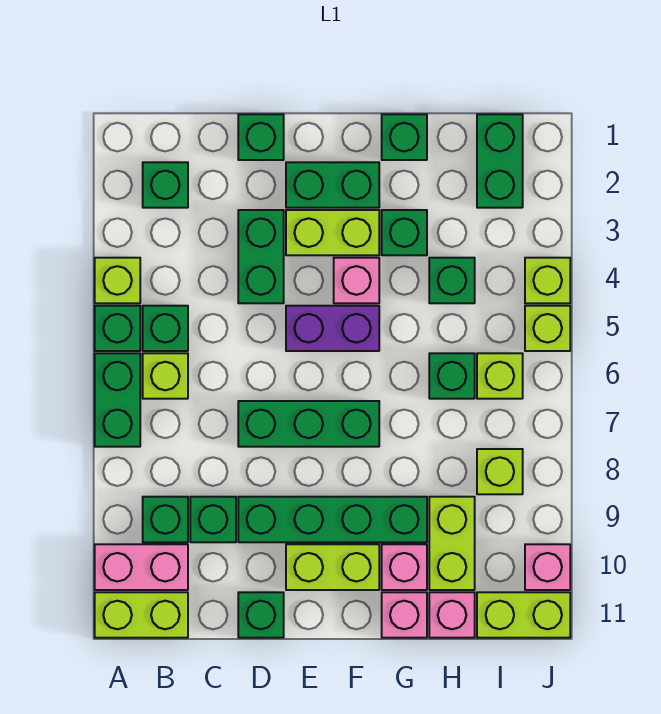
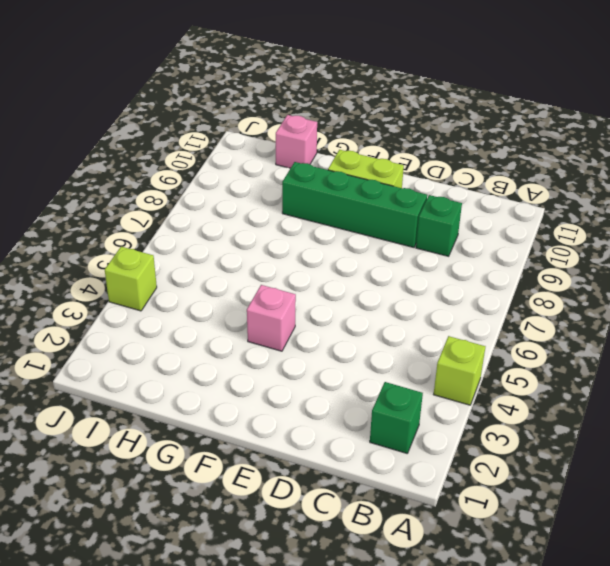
none -> green 1x1 brick [95,306,140,351]
none -> green 1x2 brick [95,353,140,447]
none -> pink 1x2 brick [95,544,188,590]
none -> lime 1x2 brick [95,592,188,638]

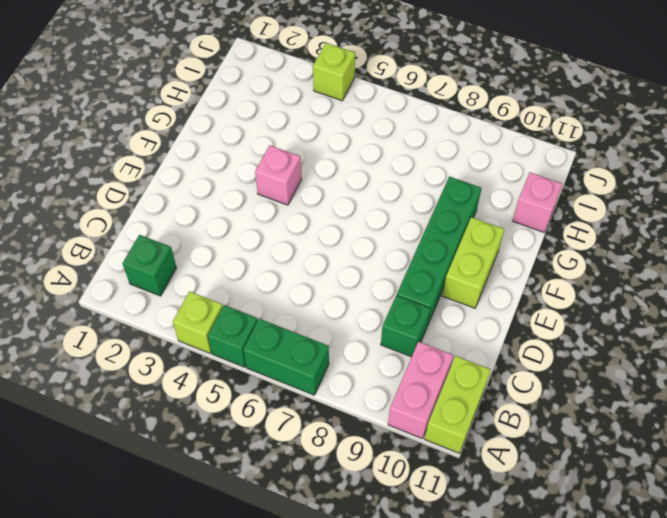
none -> green 1x1 brick [143,306,188,351]
none -> lime 1x1 brick [143,353,188,399]
none -> green 1x1 brick [143,497,188,542]
none -> green 1x1 brick [238,114,284,160]

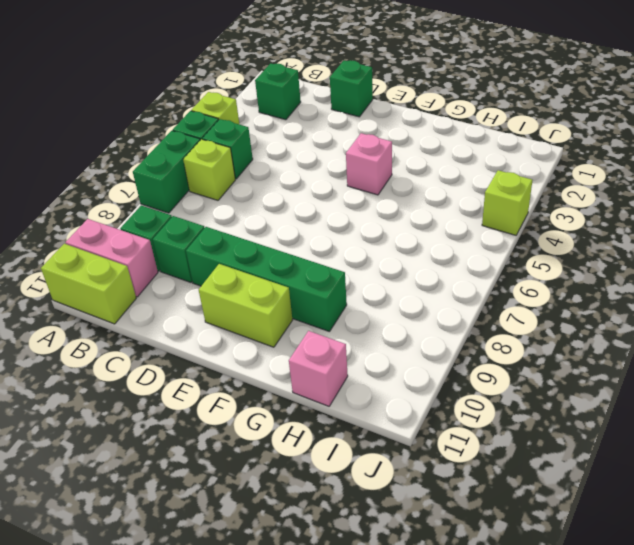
none -> green 1x2 brick [238,210,284,303]
none -> green 1x3 brick [238,401,379,447]
none -> green 1x1 brick [238,592,284,638]
none -> green 1x2 brick [286,162,379,208]

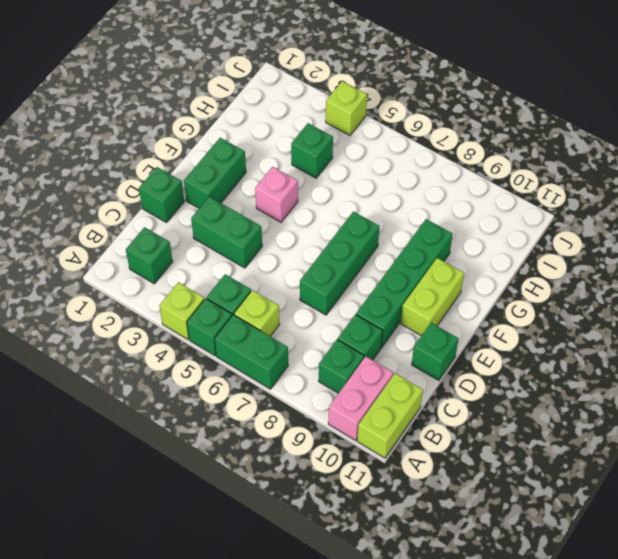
none -> lime 1x2 brick [286,210,379,255]
none -> purple 1x2 brick [286,306,379,351]
none -> green 1x1 brick [382,114,427,160]
none -> green 1x1 brick [382,210,427,255]

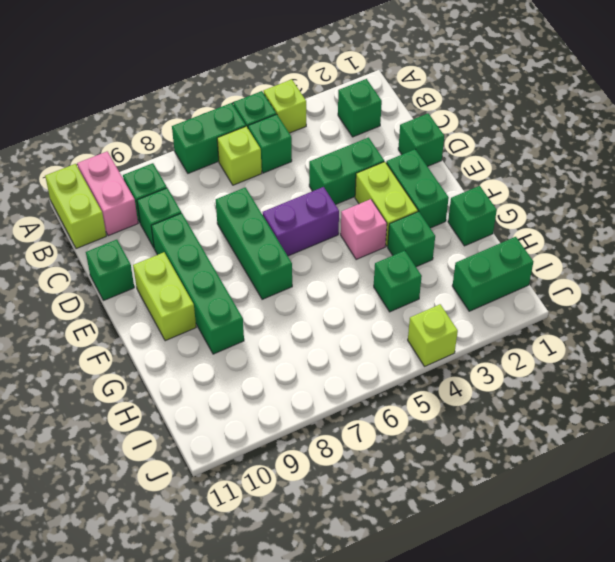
purple 1x2 brick [263,187,339,256] -> purple 1x2 brick turned to [286,306,379,351]
none -> pink 1x1 brick [382,544,427,590]
none -> pink 1x1 brick [382,592,427,638]
none -> green 1x1 brick [429,353,475,399]
none -> lime 1x2 brick [429,497,475,590]

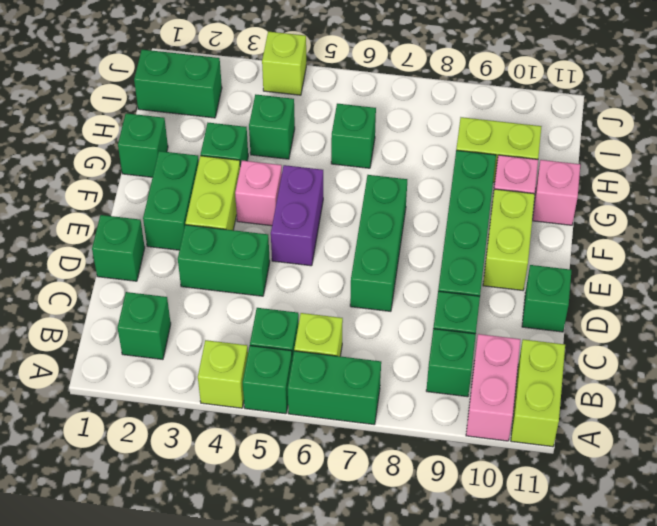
none -> pink 1x1 brick [429,592,475,638]
none -> lime 1x1 brick [477,353,523,399]
none -> lime 1x1 brick [477,449,523,494]
none -> lime 1x2 brick [477,592,570,638]

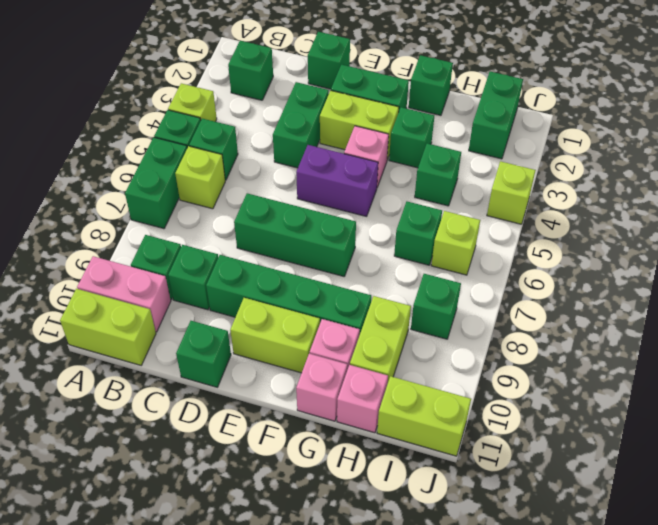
green 1x1 brick [411,274,461,339] -> lime 1x1 brick [477,449,523,494]
none -> lime 1x1 brick [525,306,570,351]
none -> pink 1x1 brick [525,544,570,590]

